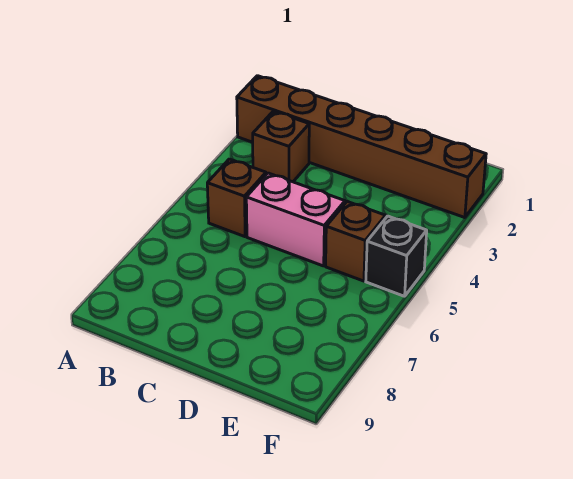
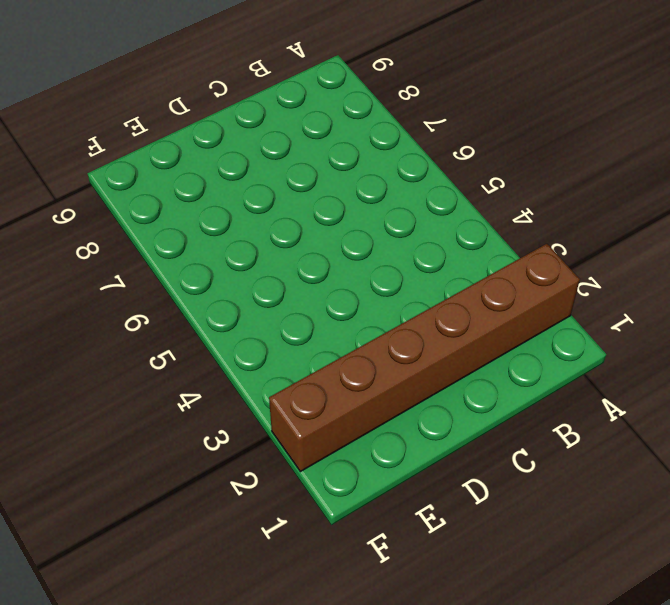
none -> brown 1x1 brick [253,111,309,182]
none -> brown 1x1 brick [207,159,266,237]

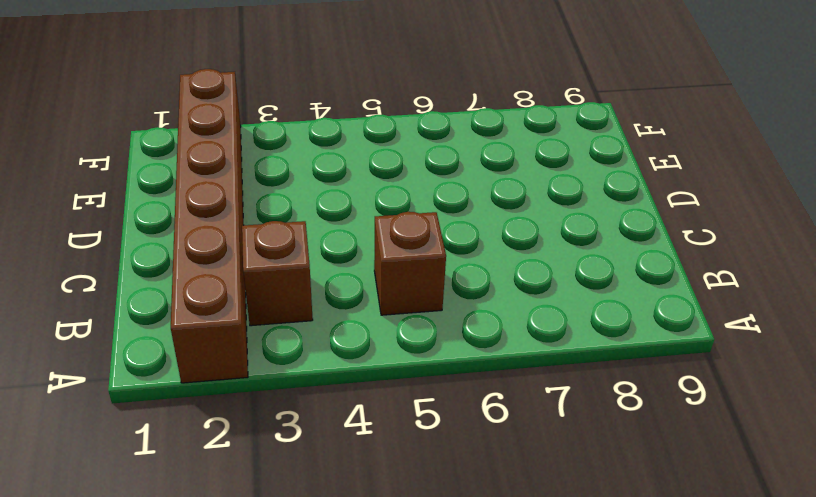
none -> pink 1x2 brick [246,173,345,266]
none -> brown 1x1 brick [326,201,386,281]

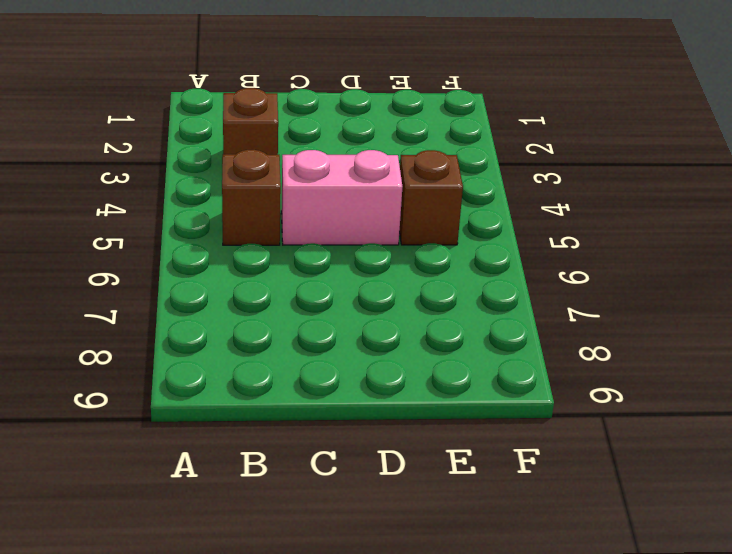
none -> brown 1x6 brick [237,76,486,218]
none -> black 1x1 brick [366,216,427,296]

